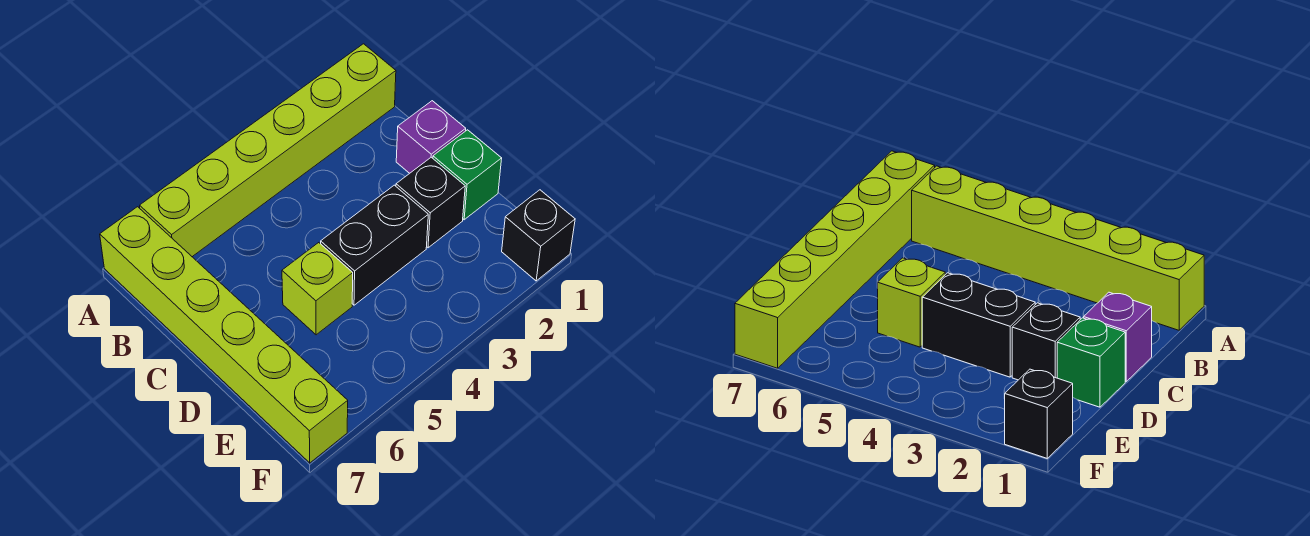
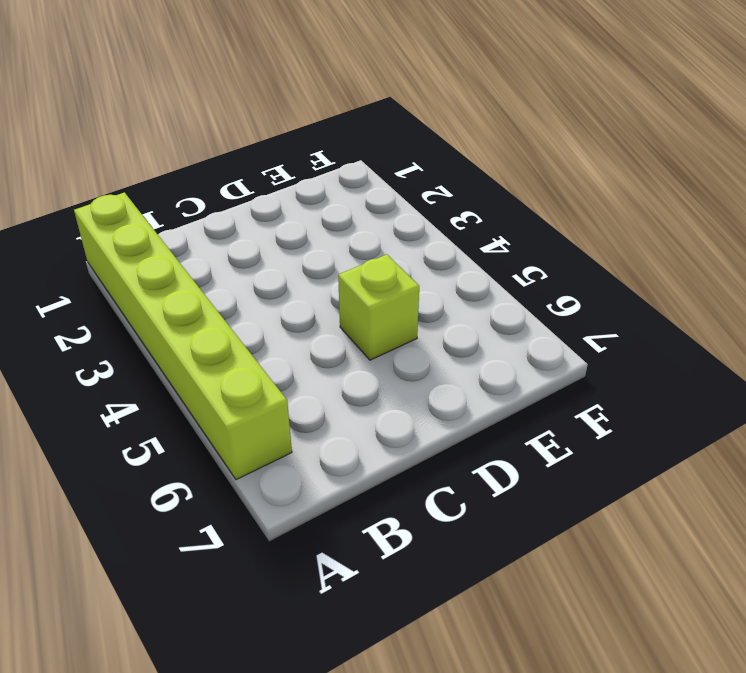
none -> lime 1x6 brick [100,207,348,463]
none -> purple 1x1 brick [396,101,466,173]

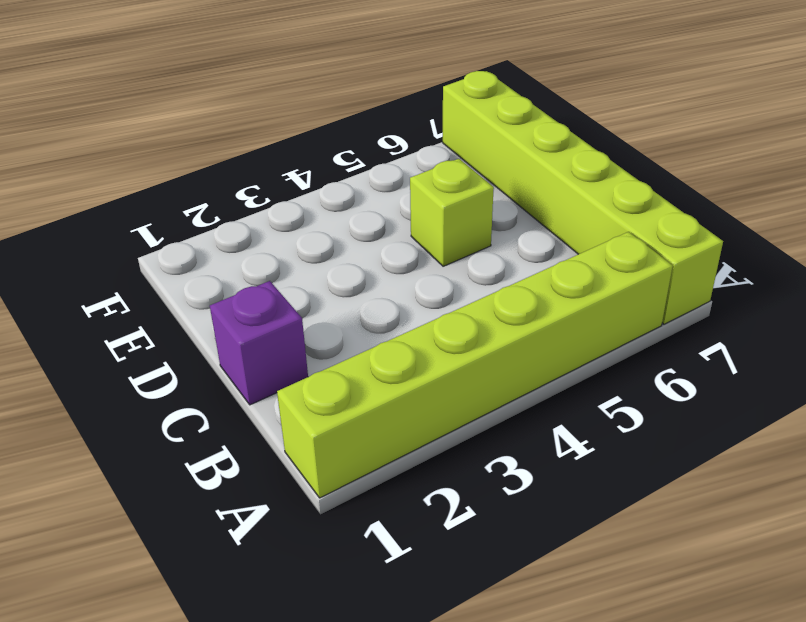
none -> green 1x1 brick [433,130,502,220]
none -> black 1x1 brick [396,157,465,248]

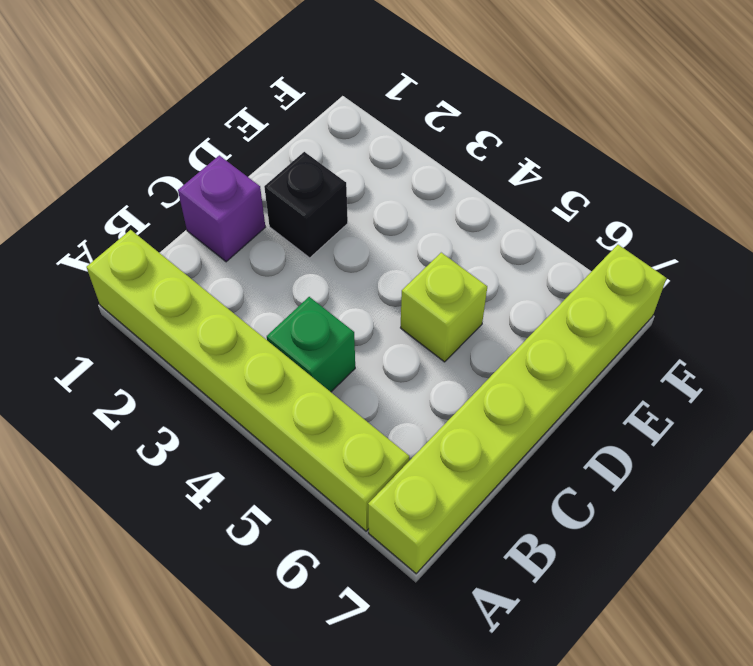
green 1x1 brick [267,297,355,392] -> green 1x1 brick moved to [433,130,502,220]
none -> black 1x2 brick [321,185,428,305]
none -> black 1x1 brick [502,190,575,281]

